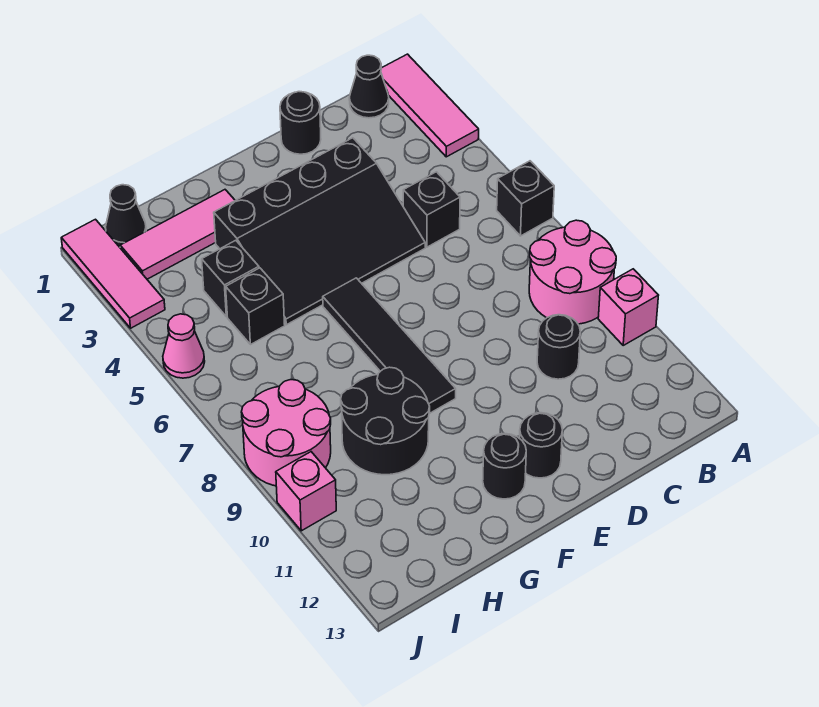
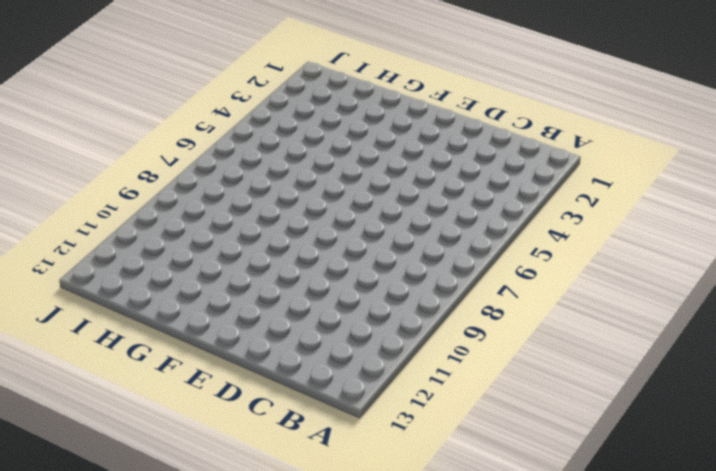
none -> pink 1x3 tile [381,54,479,157]
none -> black 1x1 brick [497,161,554,236]
none -> pink 2x2 round brick [529,220,616,324]

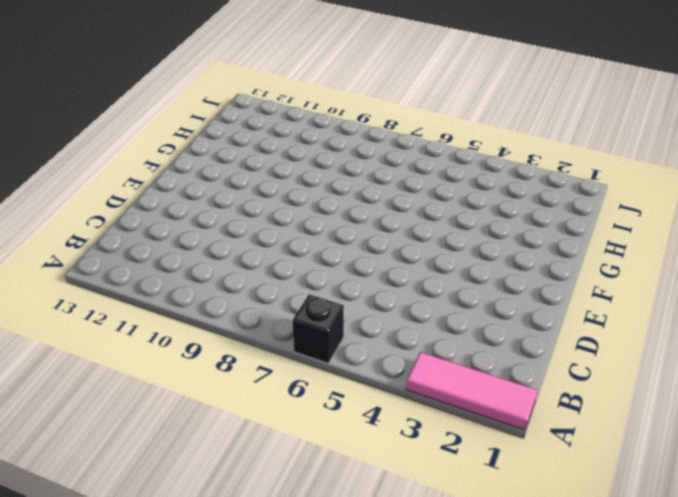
none -> pink 2x2 round brick [529,220,616,324]
none -> pink 1x1 brick [598,269,659,345]
none -> black 1x1 cone [349,55,389,118]

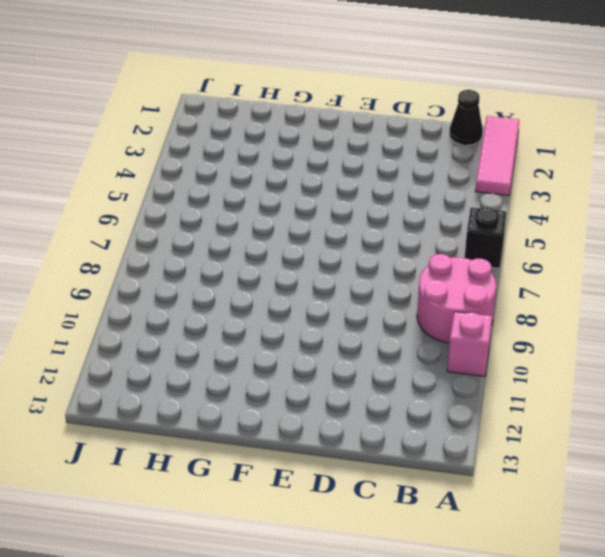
none -> black 1x1 brick [403,172,460,247]
none -> black 1x1 round brick [537,315,580,379]
none -> black 1x1 round brick [280,92,321,154]

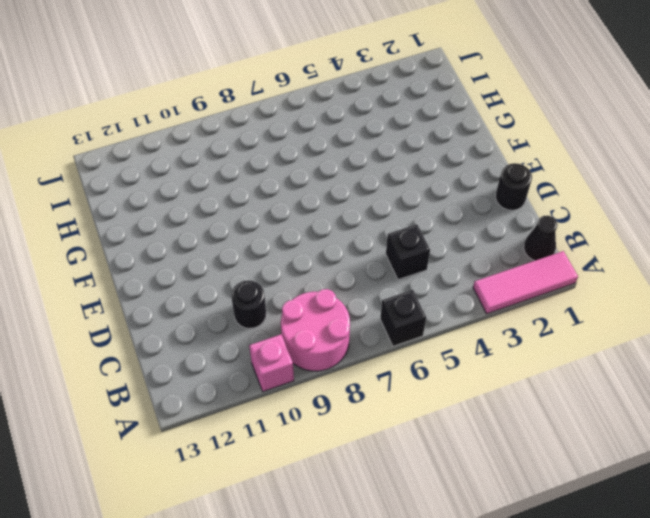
none -> black 3x4 slope [214,138,425,325]
none -> black 1x1 round brick [520,413,562,478]
none -> black 1x4 tile [323,278,456,413]

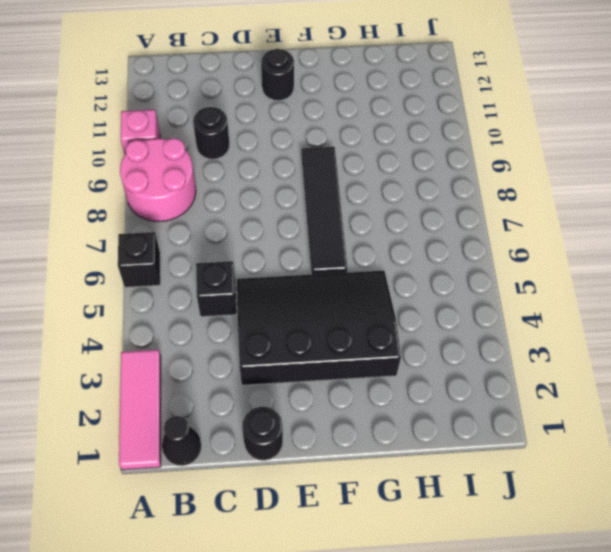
none -> black 1x1 round brick [483,434,526,499]
none -> pink 1x3 tile [120,190,235,279]
none -> black 2x2 round brick [341,367,430,475]

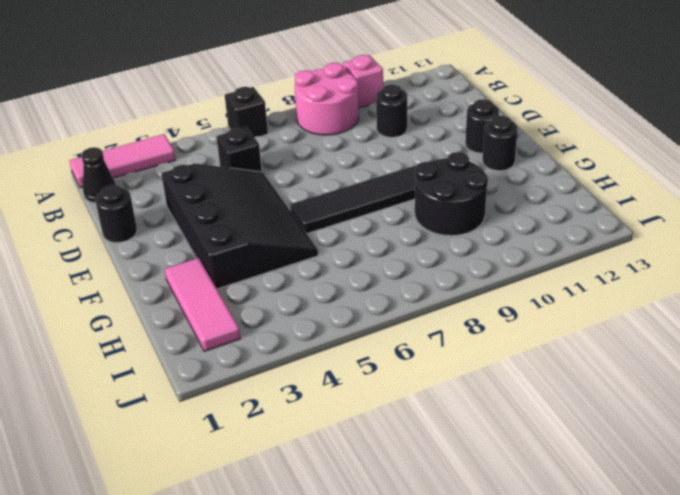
none -> black 1x1 brick [202,240,259,317]
none -> black 1x1 brick [226,268,285,345]
none -> black 1x1 cone [106,185,146,247]

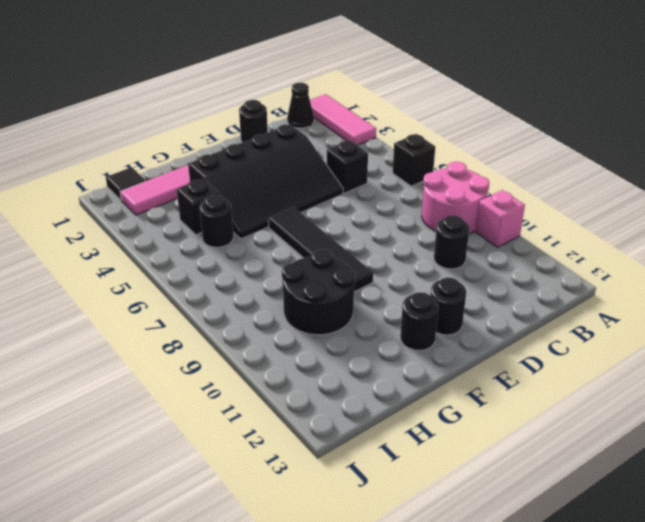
black 1x1 round brick [199,195,234,247] -> black 1x1 brick [226,268,285,345]
black 1x1 tile [106,167,146,200] -> black 1x1 cone [106,185,146,247]
none -> pink 2x2 round brick [242,380,331,486]
none -> pink 1x3 tile [61,219,165,328]
none -> pink 1x1 cone [163,314,205,378]

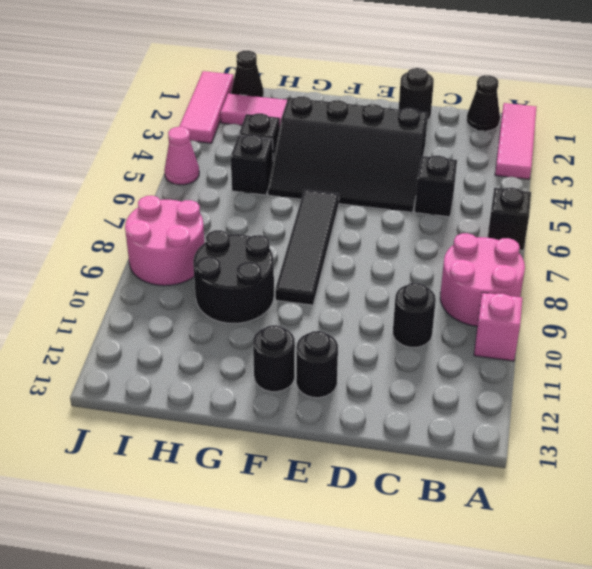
none -> pink 1x1 brick [276,452,336,531]

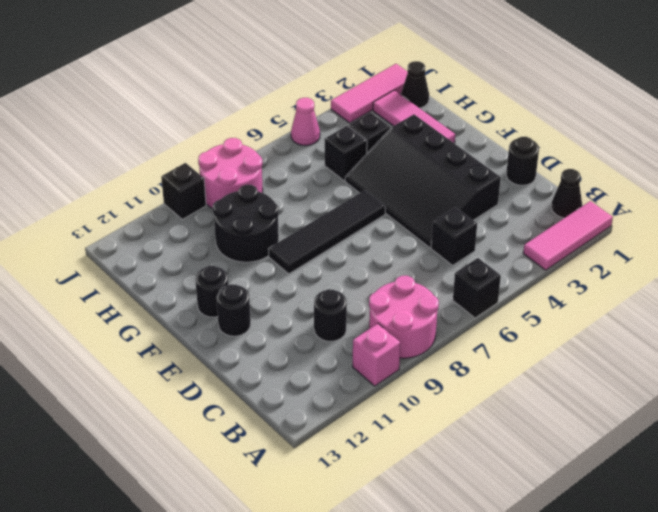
black 1x1 brick [161,163,206,219] -> pink 1x1 brick [276,452,336,531]

